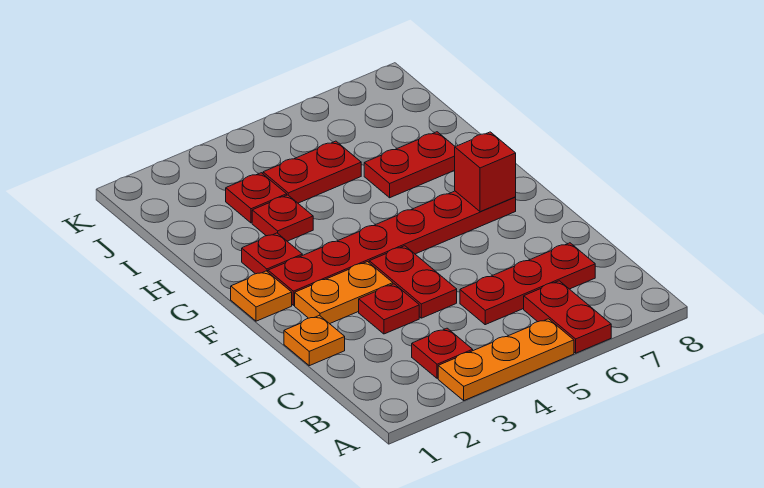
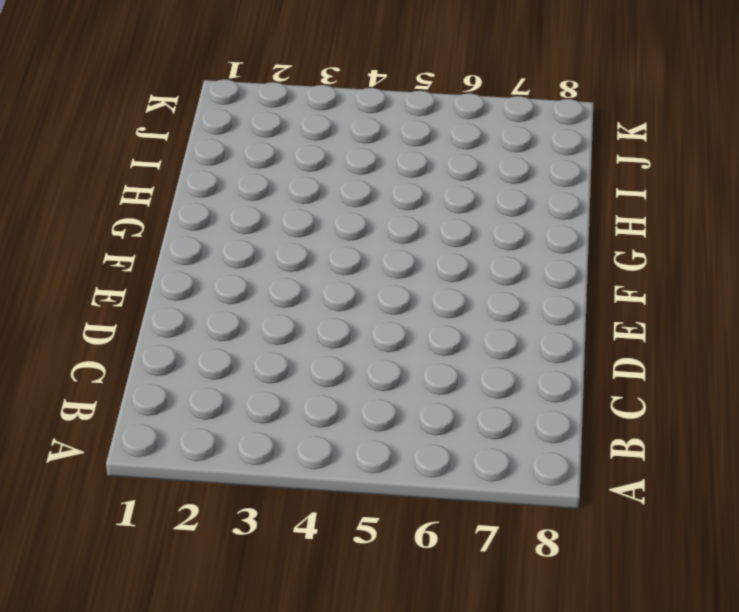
none -> orange 1x3 plate [438,319,574,400]
none -> red 1x2 plate [524,281,611,353]
none -> red 1x1 plate [412,328,473,378]

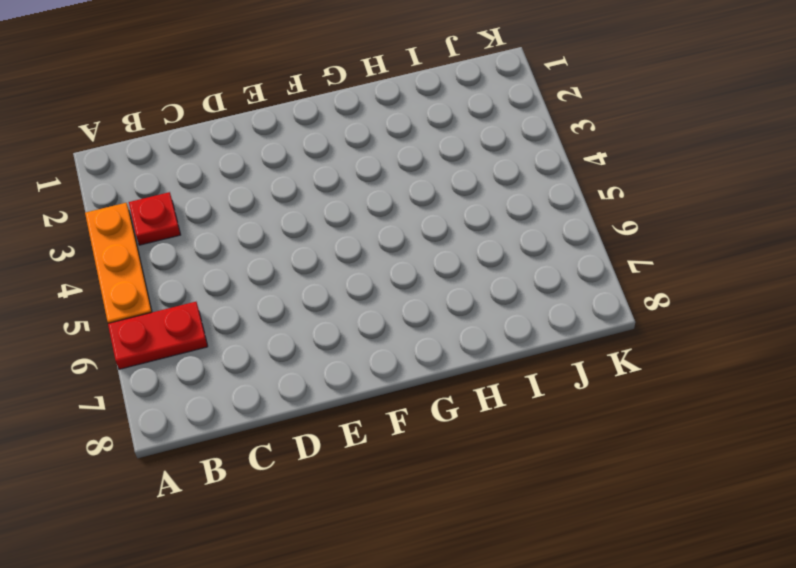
none -> red 1x3 plate [460,243,595,325]
none -> orange 1x1 plate [284,315,345,366]
none -> red 1x1 plate [359,284,419,334]

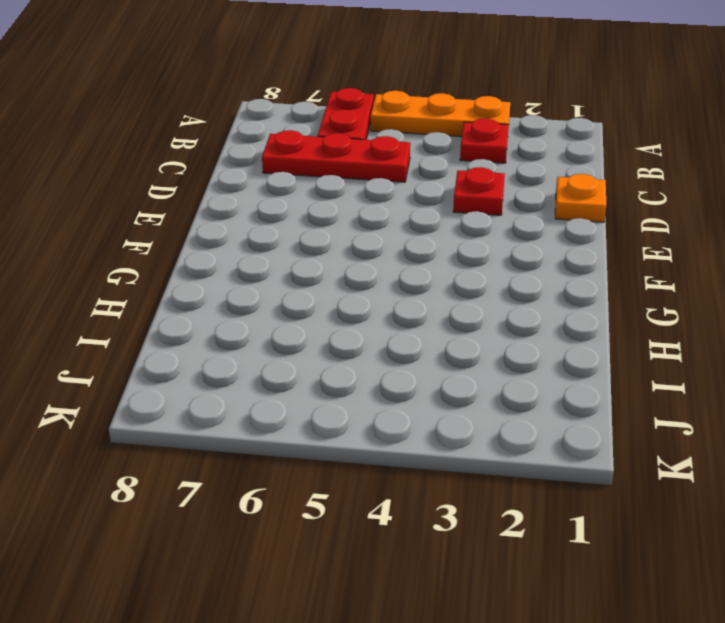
none -> red 1x2 plate [369,246,457,318]
none -> orange 1x2 plate [295,262,393,324]
none -> orange 1x1 plate [231,271,292,321]

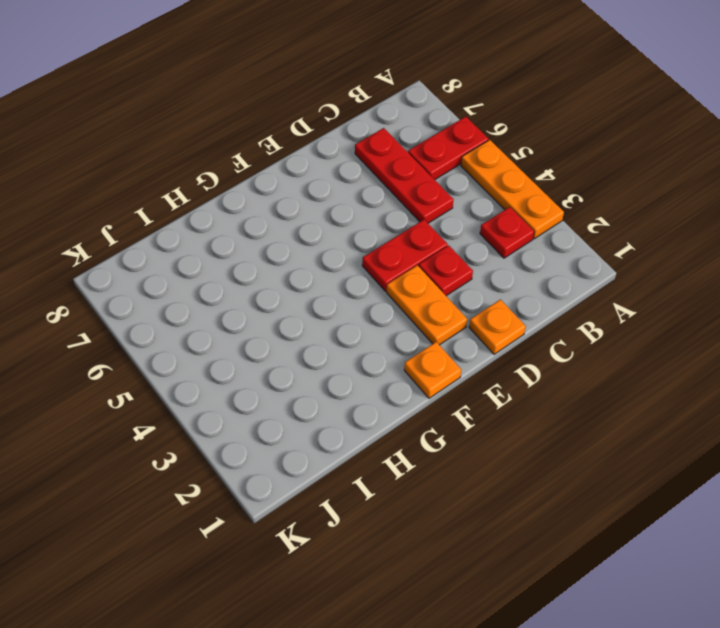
none -> red 1x6 plate [268,191,516,305]
none -> red 1x1 plate [242,233,302,274]
none -> red 1x1 plate [252,195,313,241]

